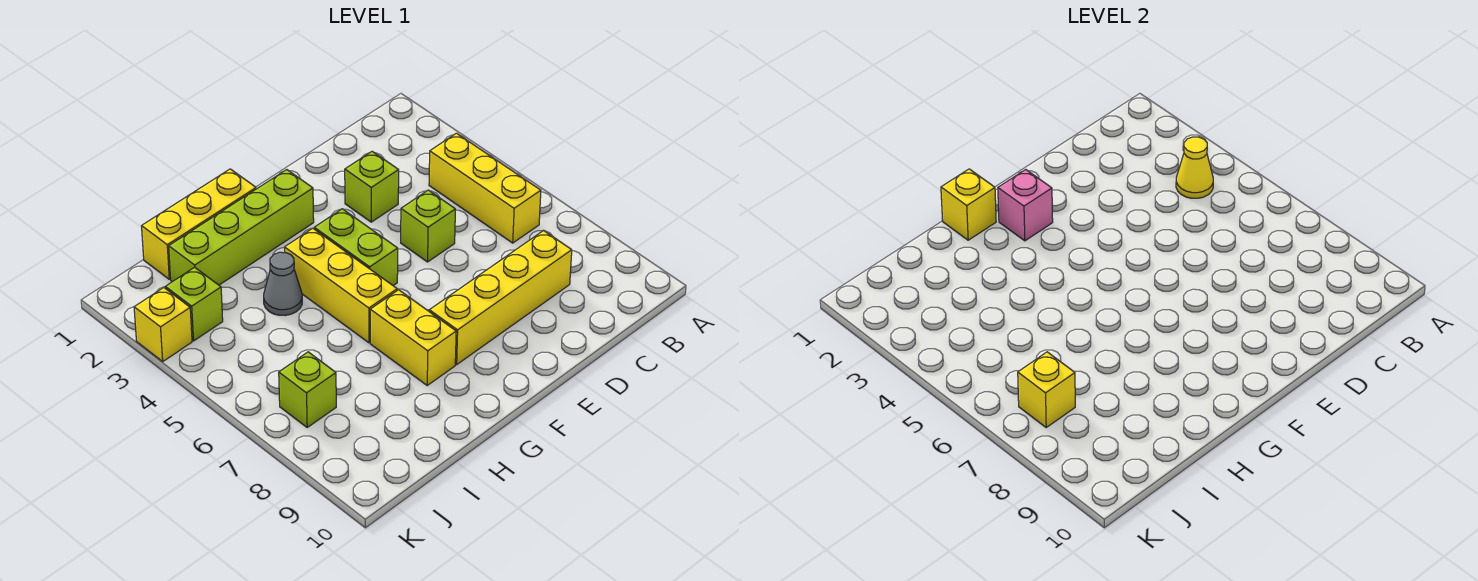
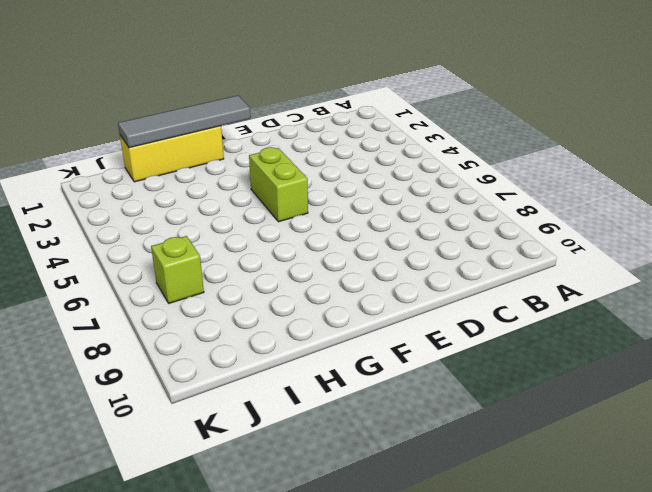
grey 1x4 tile [118,96,251,148] -> yellow 1x1 brick [941,169,996,240]
none -> yellow 1x3 brick [429,133,541,243]
none -> yellow 1x4 brick [429,231,572,364]
none -> lime 1x1 brick [345,151,399,222]

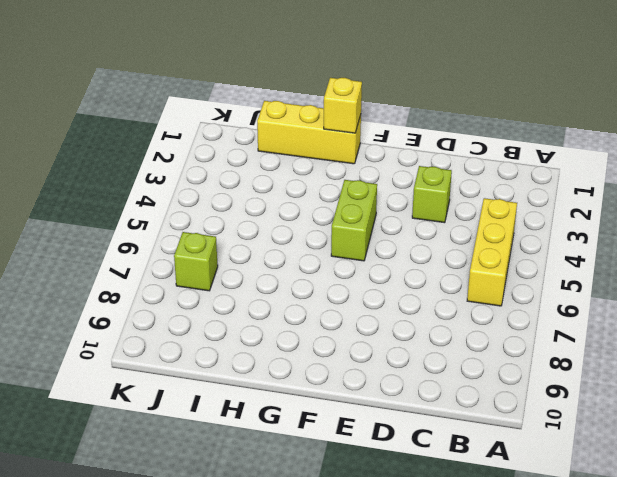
none -> yellow 1x4 brick [429,231,572,364]
none -> lime 1x1 brick [401,190,455,262]
none -> lime 1x4 brick [169,170,314,285]

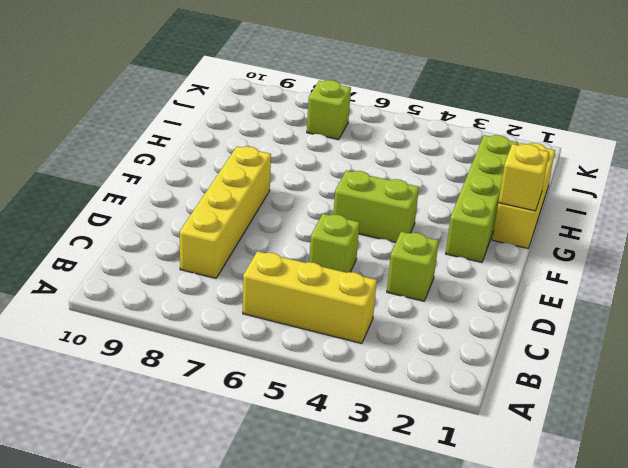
none -> yellow 1x3 brick [285,228,397,343]
none -> yellow 1x2 brick [370,290,456,385]
none -> grey 1x1 cone [264,252,302,315]

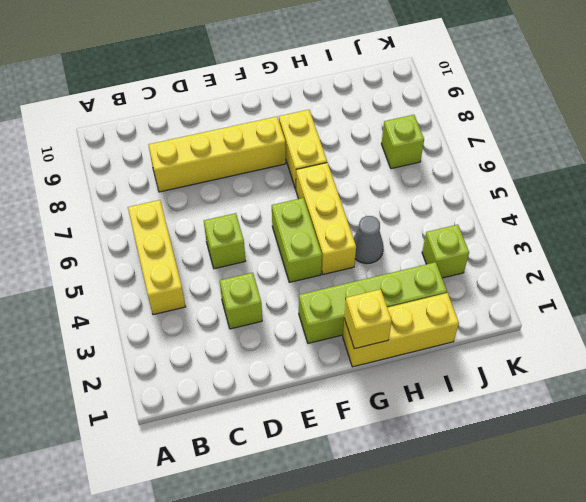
none -> yellow 1x1 brick [134,288,192,361]
none -> yellow 1x1 cone [1176,137,1213,198]
none -> pink 1x1 brick [998,170,1053,241]

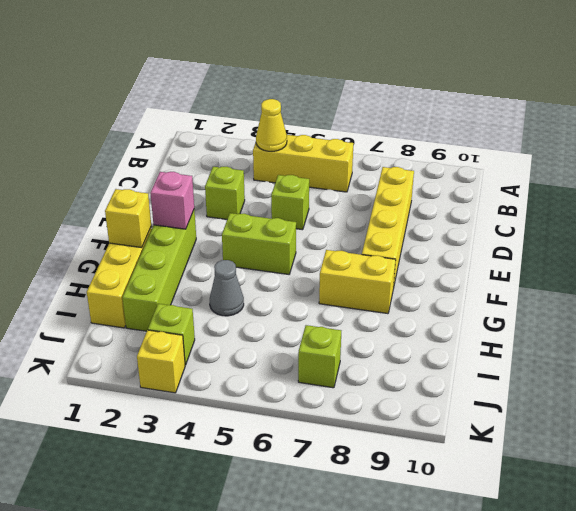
none -> yellow 1x3 brick [285,228,397,343]
none -> yellow 1x1 brick [1018,352,1075,427]

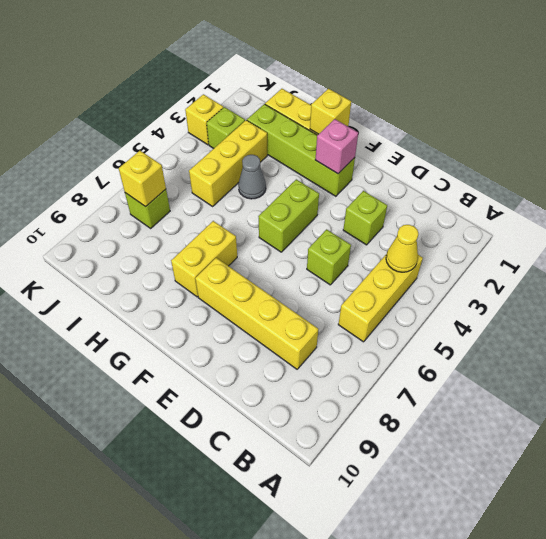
yellow 1x3 brick [189,120,267,206] -> yellow 1x3 brick moved to [285,228,397,343]

